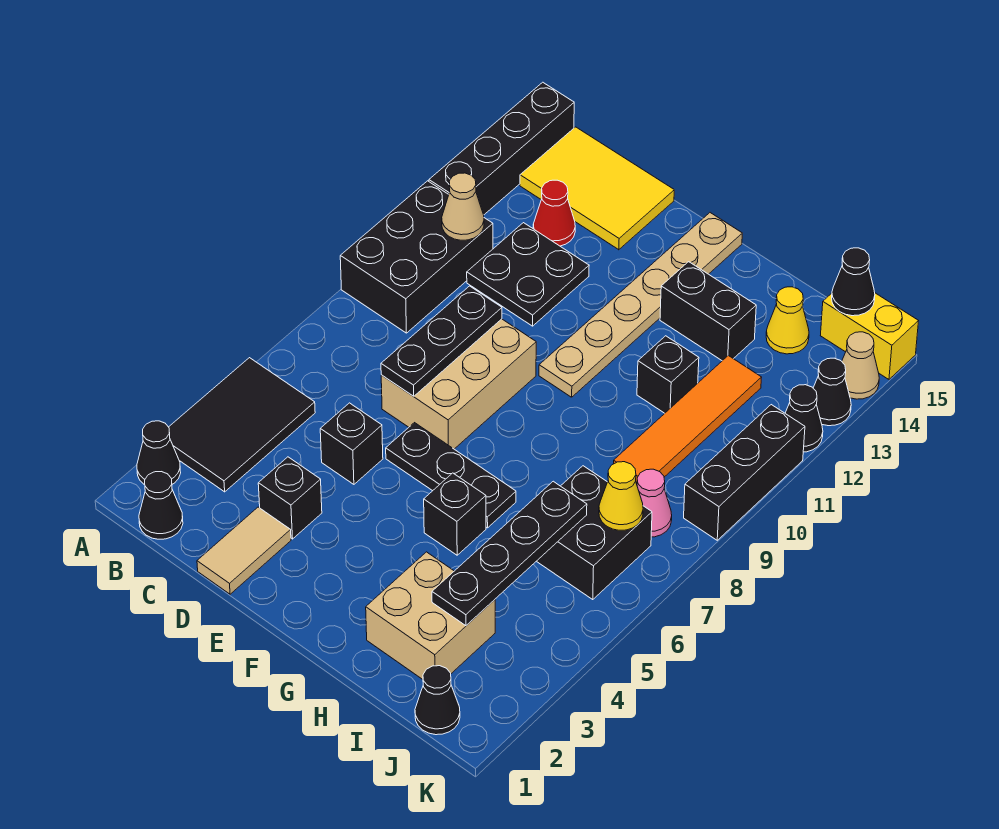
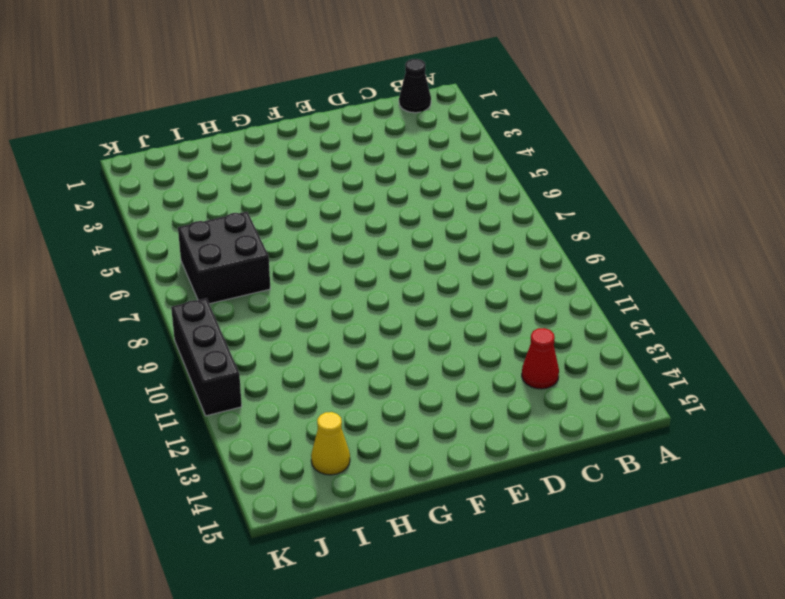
none -> black 1x1 cone [137,421,181,485]
none -> black 2x3 tile [169,358,315,492]
none -> black 2x3 brick [340,181,493,333]
none -> black 1x4 brick [429,82,574,215]

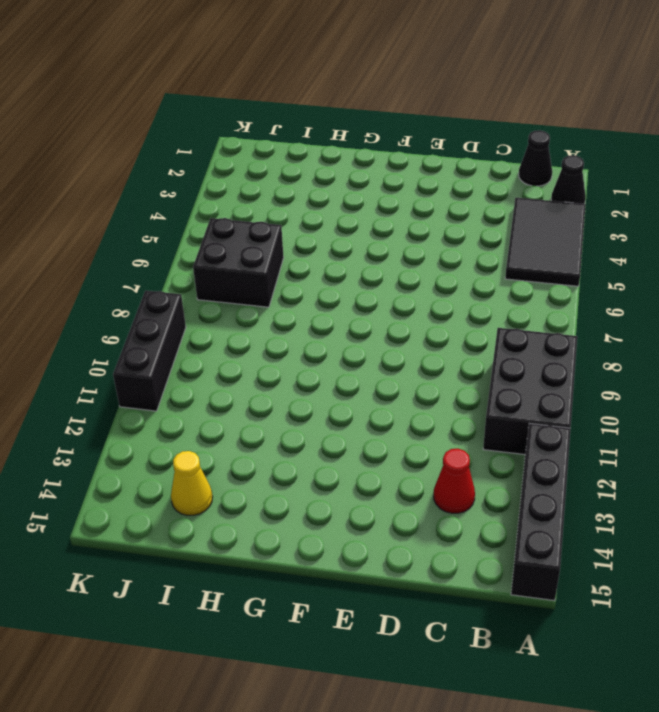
none -> yellow 2x3 tile [520,127,674,250]
none -> black 2x2 plate [467,223,589,326]
none -> tan 1x2 tile [197,507,291,594]
none -> black 1x1 brick [258,457,322,539]

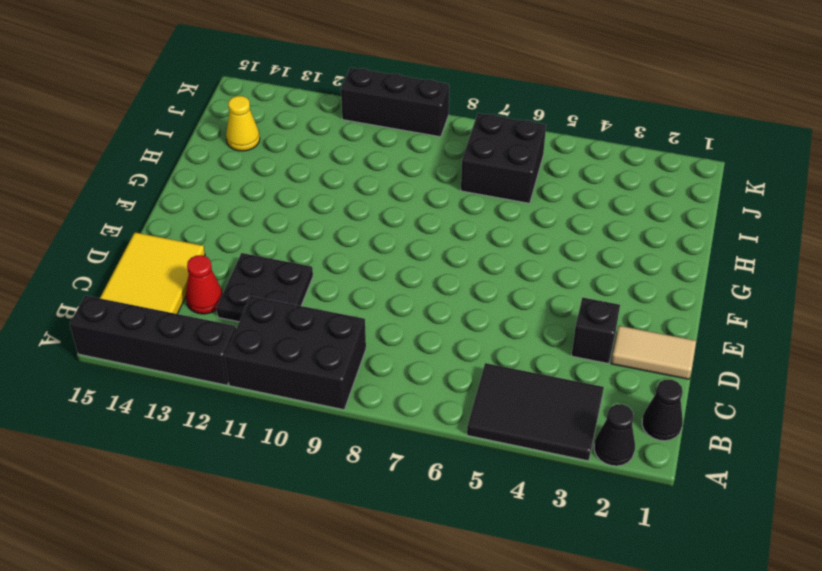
none -> black 1x1 brick [320,403,383,484]
none -> tan 2x3 brick [381,319,536,449]
none -> black 1x3 plate [386,423,516,528]
none -> tan 1x6 plate [539,213,742,397]

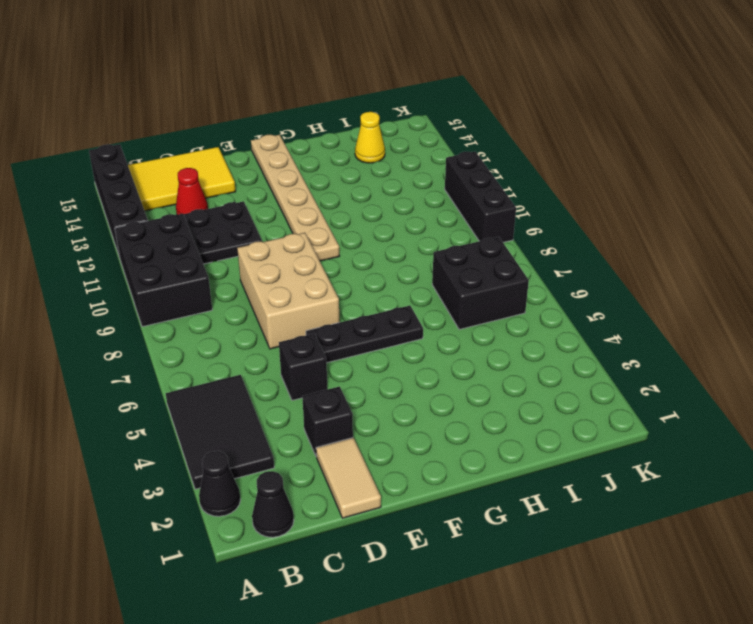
none -> black 1x1 brick [424,473,486,555]
none -> black 1x2 brick [660,262,756,361]
none -> tan 2x2 brick [366,552,495,679]
none -> black 1x1 brick [637,336,699,413]

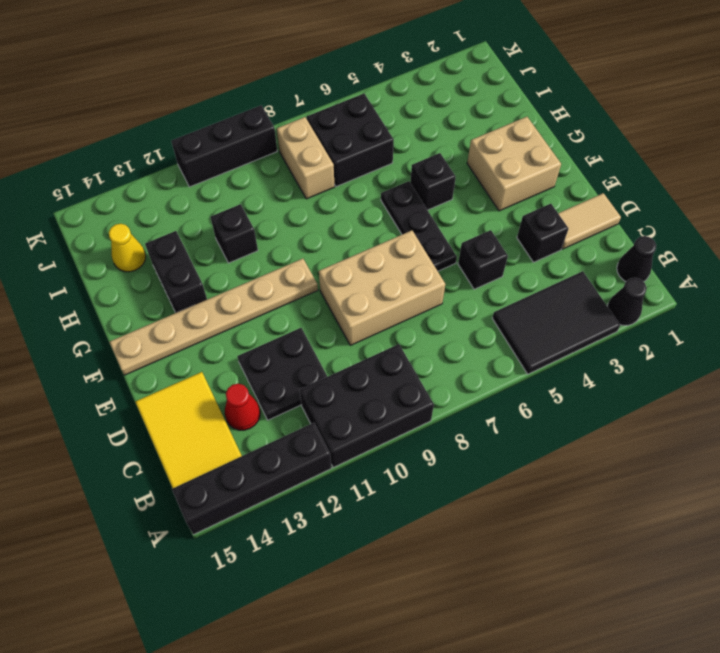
tan 2x2 brick [467,117,561,211] -> tan 2x2 brick moved to [366,552,495,679]
tan 1x2 brick [277,117,335,199] -> pink 1x1 cone [637,469,672,537]
none -> orange 1x4 tile [613,356,762,484]
none -> black 1x1 cone [415,666,460,735]
none -> yellow 1x2 brick [820,293,918,379]
none -> black 1x1 cone [785,385,823,452]

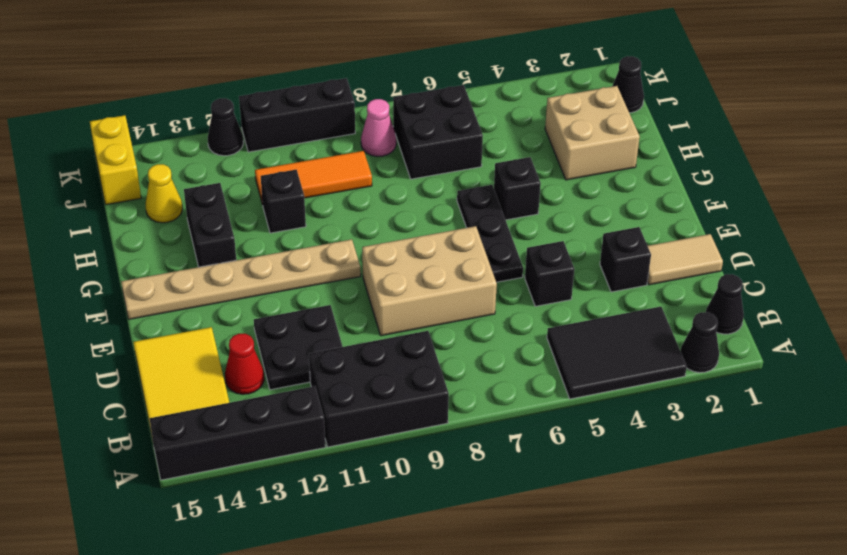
orange 1x3 tile [255,151,372,204] -> orange 1x4 tile [613,356,762,484]
none -> black 1x1 cone [813,358,851,426]
none -> tan 1x1 cone [842,332,879,399]
none -> tan 1x1 cone [442,173,484,240]
none -> black 1x3 plate [381,286,502,396]

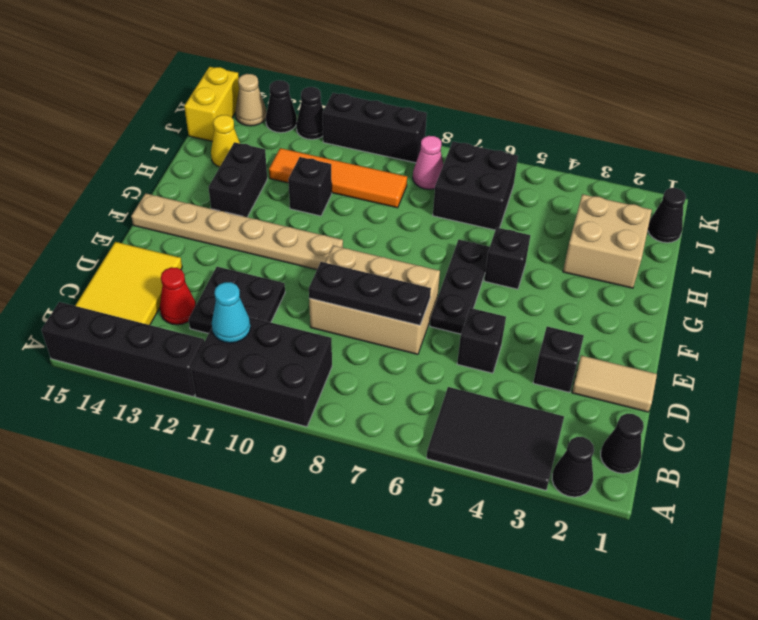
cyan 1x1 cone [212,282,251,343] -> tan 1x1 cone [442,173,484,240]
none -> black 1x4 plate [432,481,587,626]
none -> yellow 1x1 cone [599,462,643,530]
none -> black 1x1 cone [832,248,875,316]

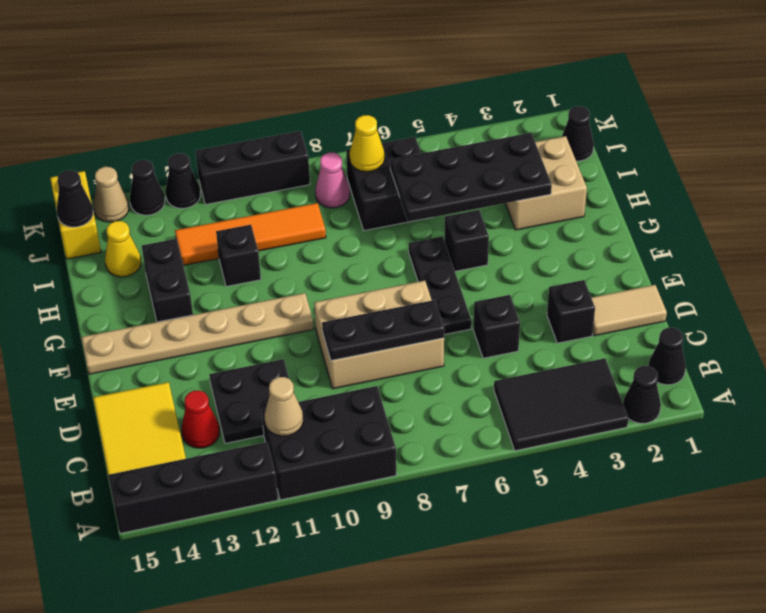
black 2x4 plate [390,133,552,222] -> black 1x4 plate [432,481,587,626]

